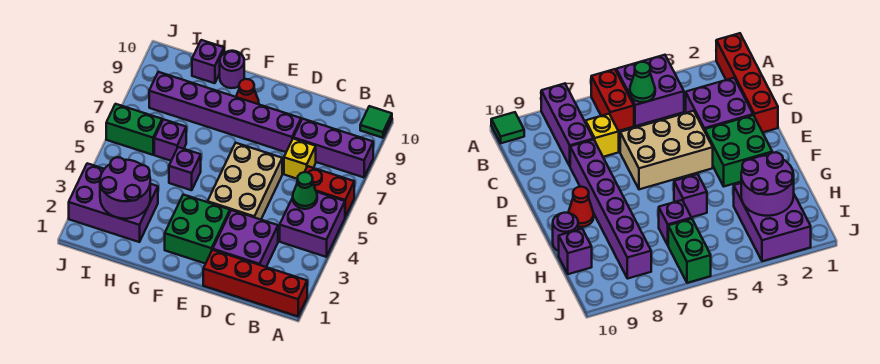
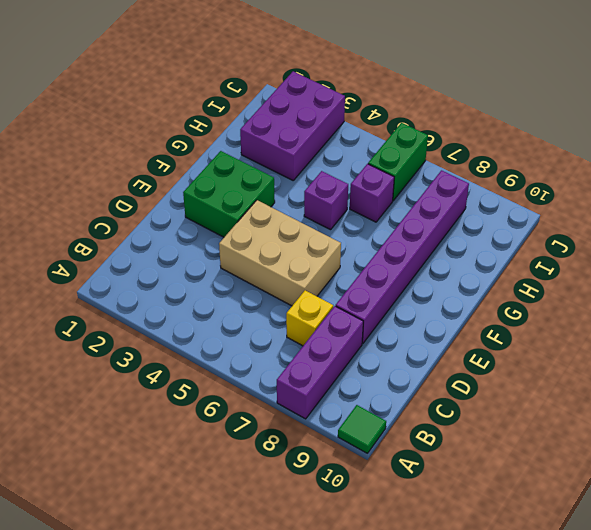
none -> red 1x4 brick [203,250,307,316]
none -> purple 2x2 brick [280,192,345,257]
none -> red 1x2 brick [305,166,354,217]

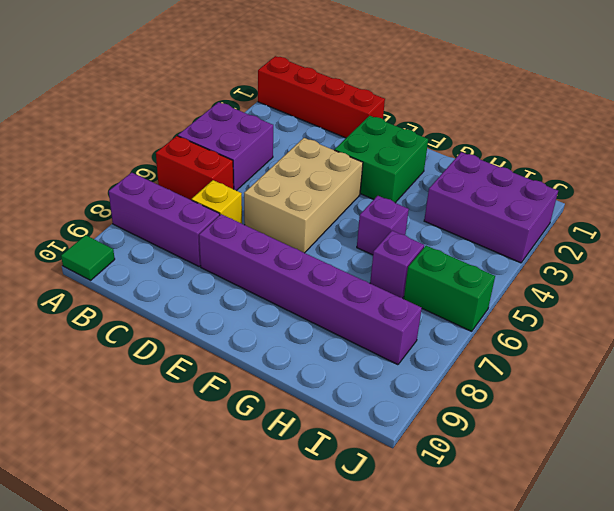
none -> purple 2x2 brick [213,210,278,267]
none -> red 1x1 cone [236,79,259,104]
none -> purple 1x1 round brick [220,51,244,88]

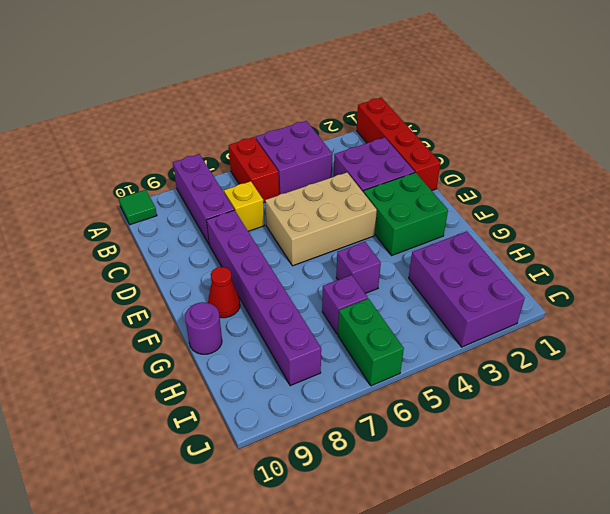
none -> purple 1x1 brick [192,40,224,83]
none -> green 1x1 cone [293,172,317,209]
none -> purple 2x2 round brick [100,157,150,219]

